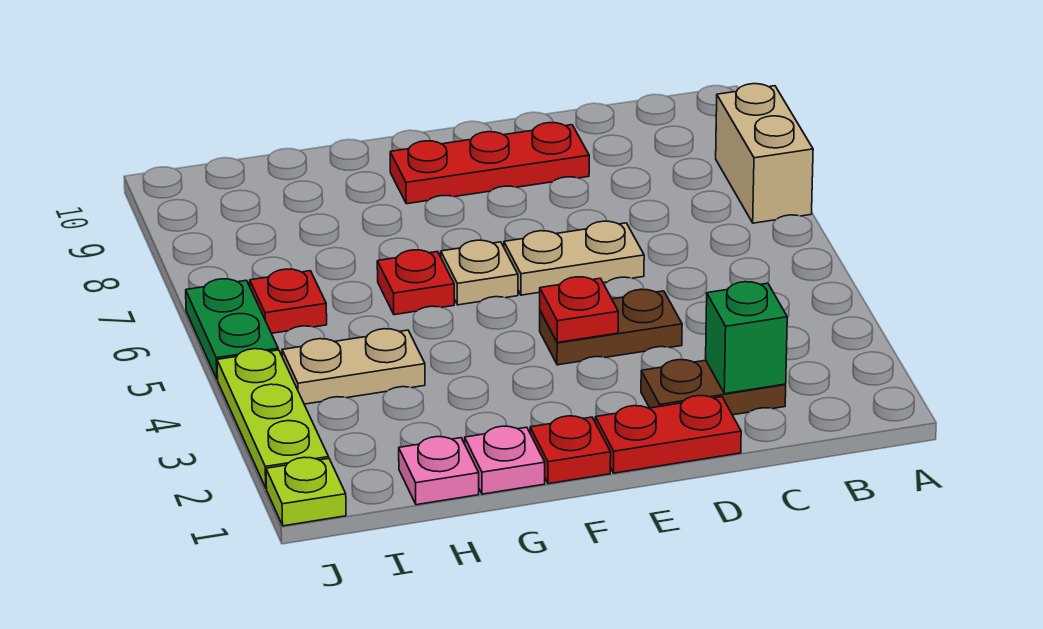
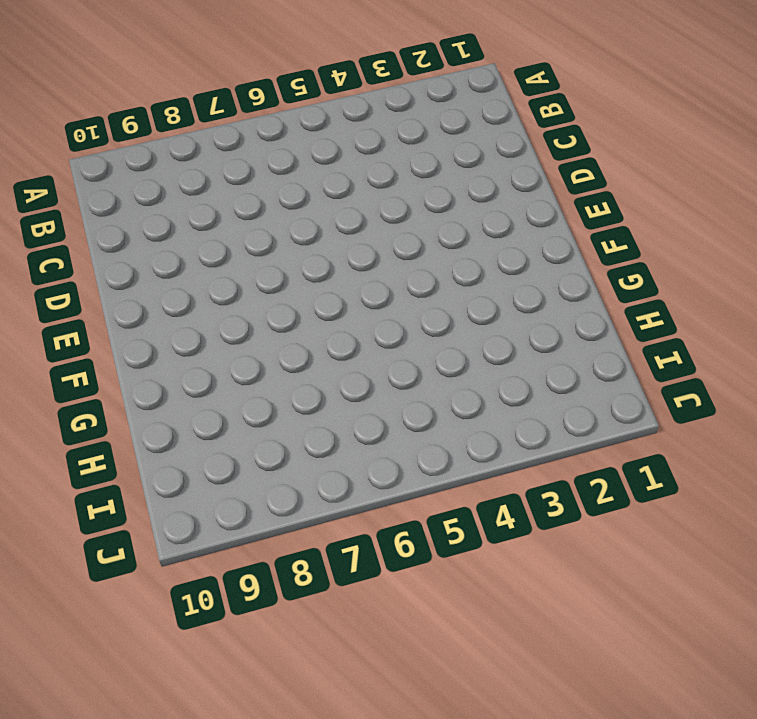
none -> tan 1x2 brick [716,84,813,223]
none -> brown 1x2 plate [641,359,786,415]
none -> red 1x2 plate [595,396,741,473]

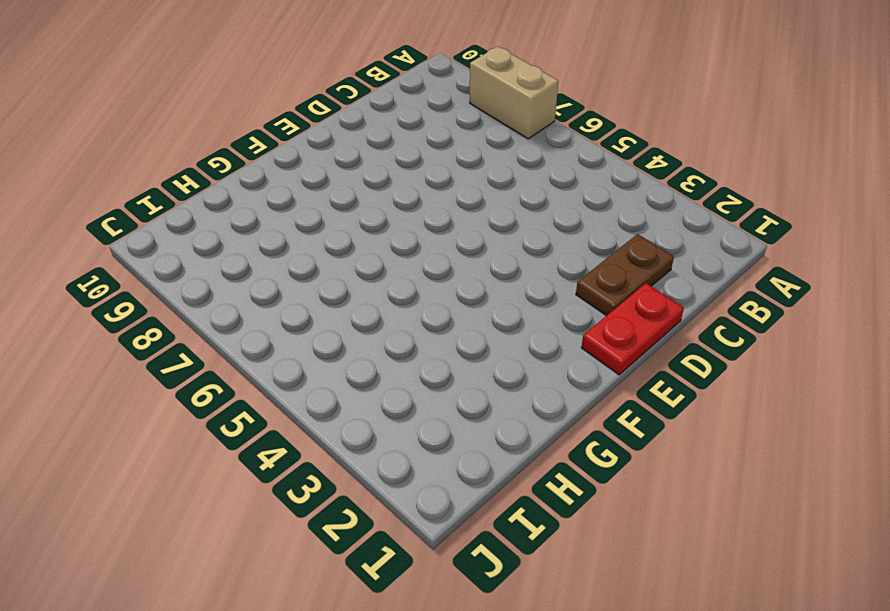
none -> brown 1x2 plate [540,289,682,365]
none -> tan 1x2 plate [504,221,644,295]
none -> red 1x3 plate [390,123,589,204]

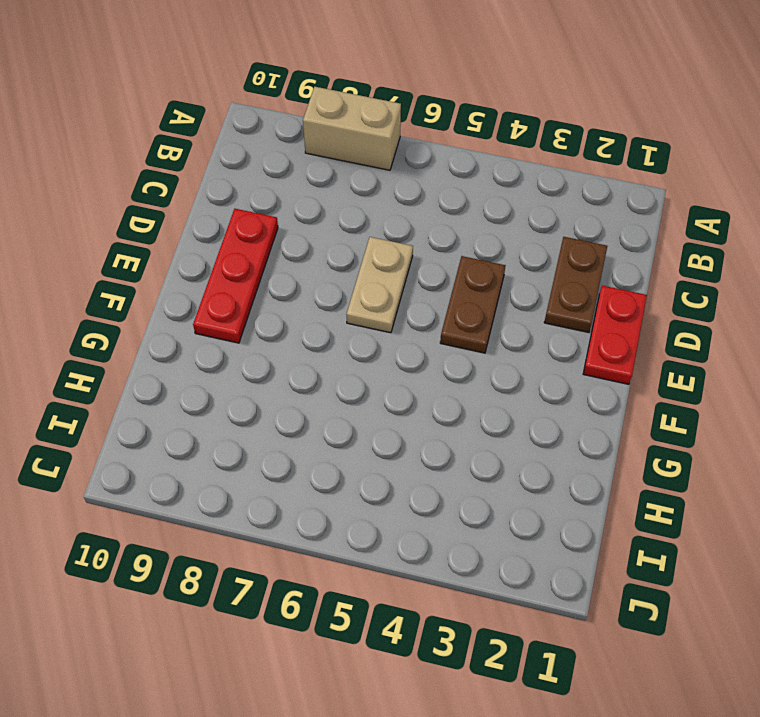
none -> red 1x1 plate [530,416,611,484]
none -> tan 1x1 plate [441,240,518,305]
none -> pink 1x1 plate [465,426,545,494]

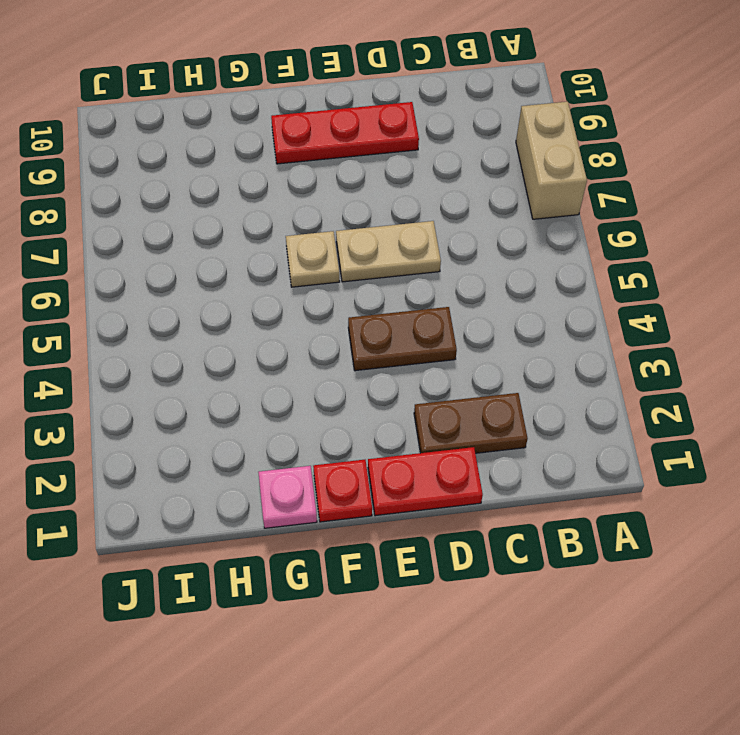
none -> red 1x1 plate [377,250,454,315]
none -> pink 1x1 plate [399,437,479,505]
none -> tan 1x2 plate [282,329,425,404]

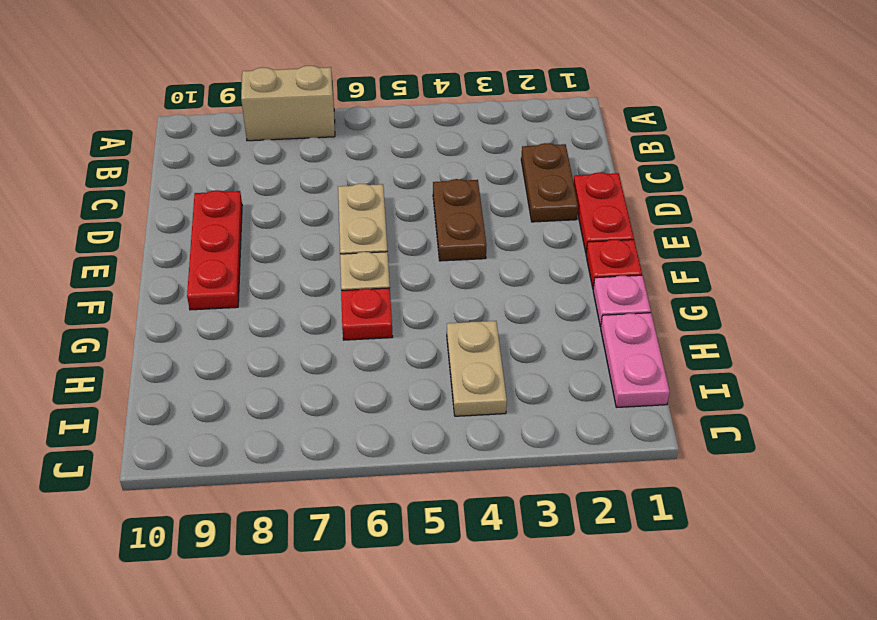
pink 1x2 plate [601,313,670,407] -> pink 1x1 plate [399,437,479,505]
none -> red 1x1 plate [250,269,327,333]
none -> lime 1x1 plate [266,457,346,526]
none -> lime 1x3 plate [217,349,329,488]

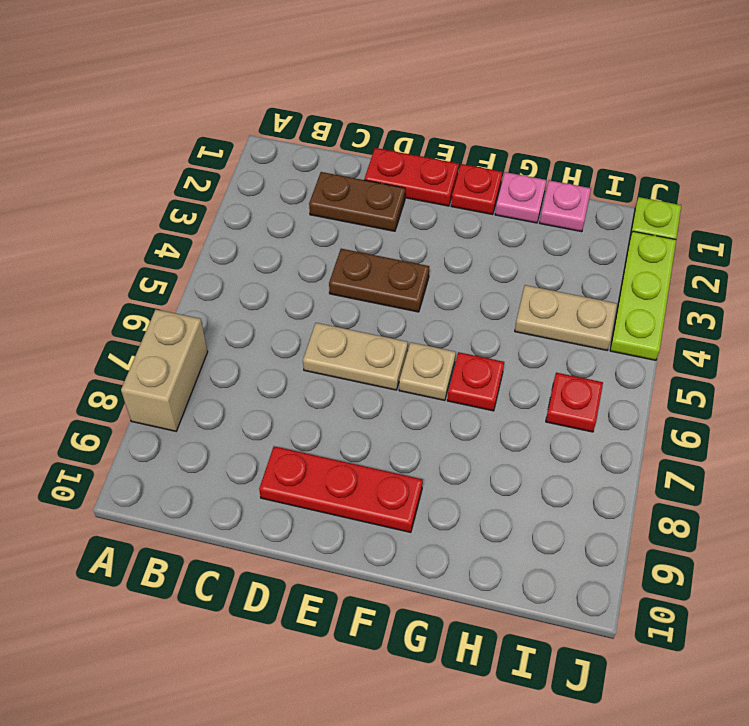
none -> green 1x2 plate [186,279,278,379]
none -> green 1x1 brick [706,282,787,394]
none -> red 1x1 plate [540,277,618,343]

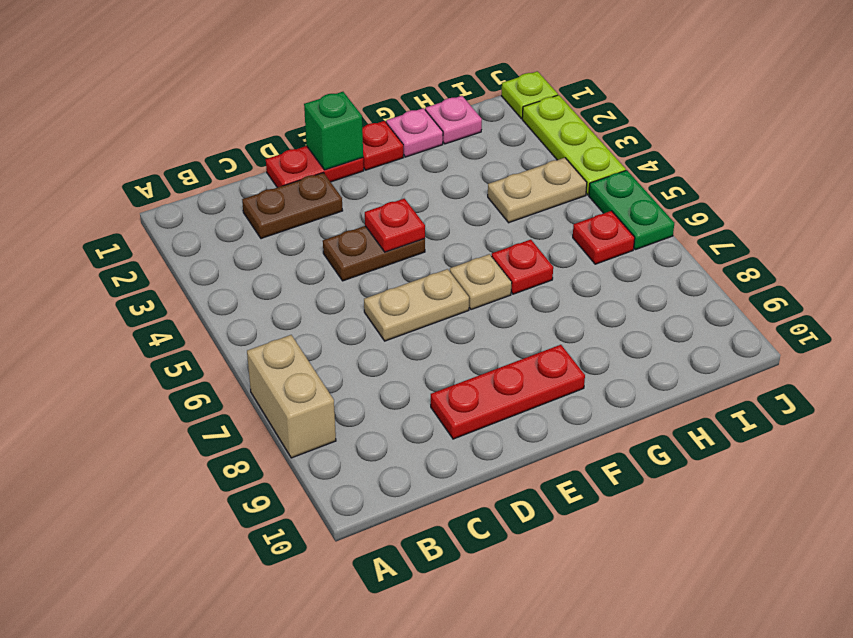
green 1x1 brick [304,92,363,170] -> green 1x1 brick moved to [706,282,787,394]

